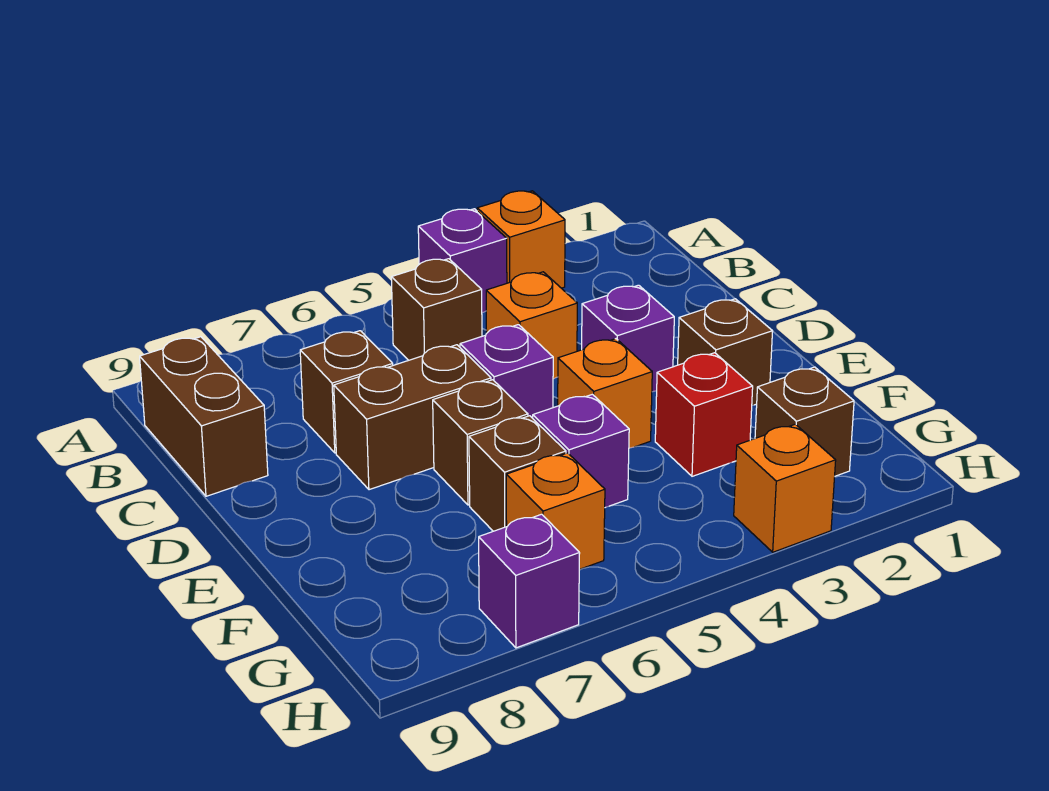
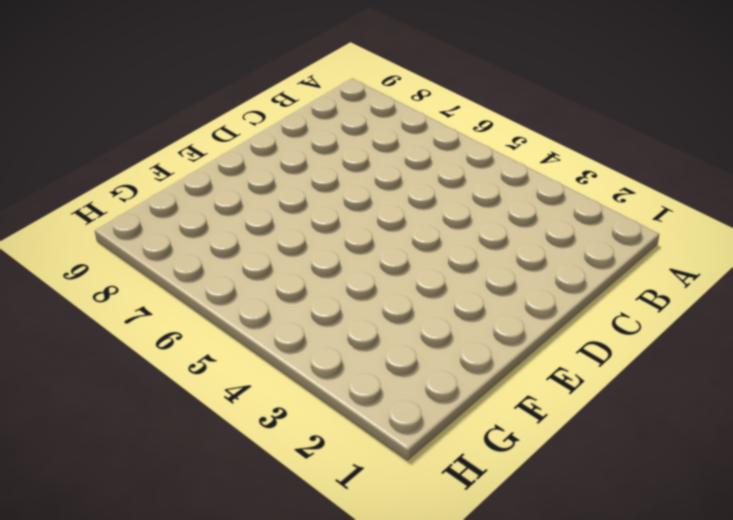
none -> orange 1x1 brick [477,191,565,288]
none -> purple 1x1 brick [418,209,507,313]
none -> brown 1x1 brick [391,259,482,360]

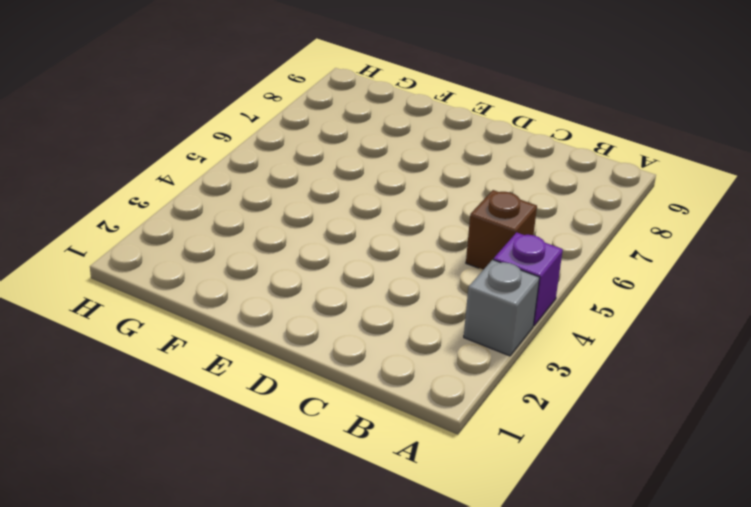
grey 1x1 brick [464,260,540,356] -> orange 1x1 brick [477,191,565,288]
none -> brown 1x2 brick [140,337,268,496]
none -> orange 1x1 brick [486,272,577,379]
none -> brown 1x1 brick [300,331,393,453]

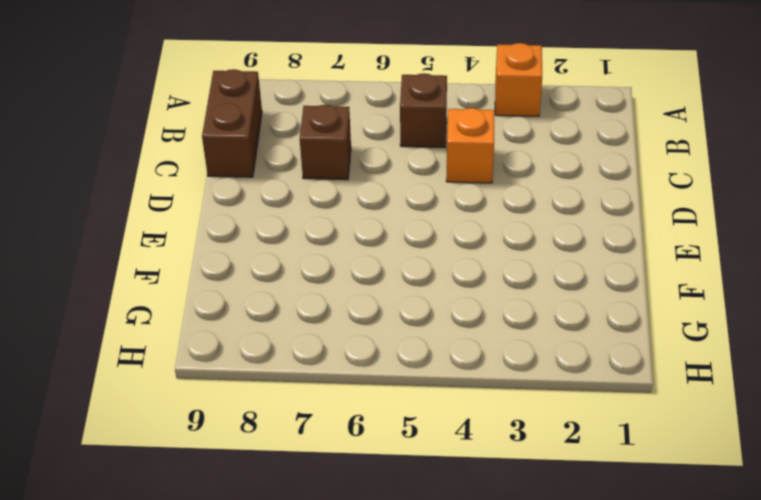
none -> purple 1x1 brick [418,209,507,313]
none -> purple 1x1 brick [582,285,674,392]
none -> purple 1x1 brick [460,325,553,418]

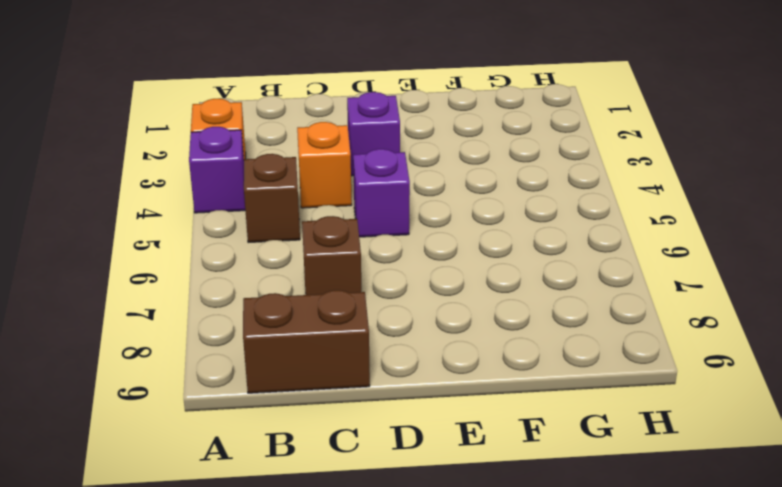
none -> brown 1x2 brick [334,345,491,490]
none -> brown 1x1 brick [678,299,773,405]
none -> orange 1x1 brick [558,339,652,448]

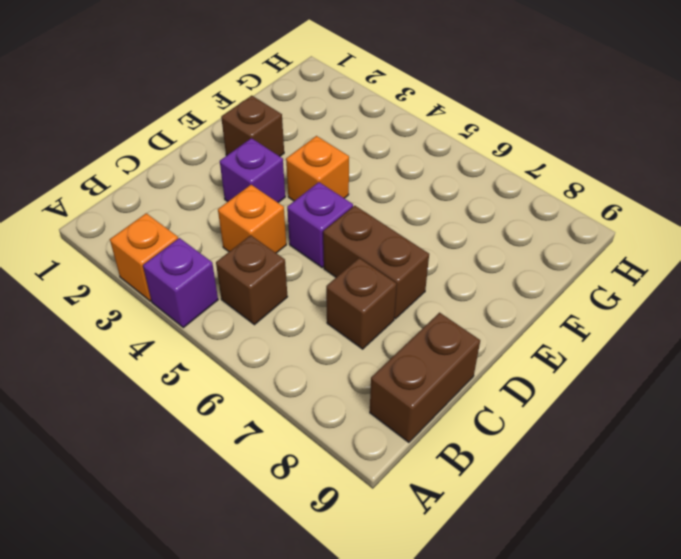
none -> brown 1x1 brick [433,380,528,505]
none -> red 1x1 brick [655,353,753,476]
none -> purple 1x1 brick [533,394,629,507]

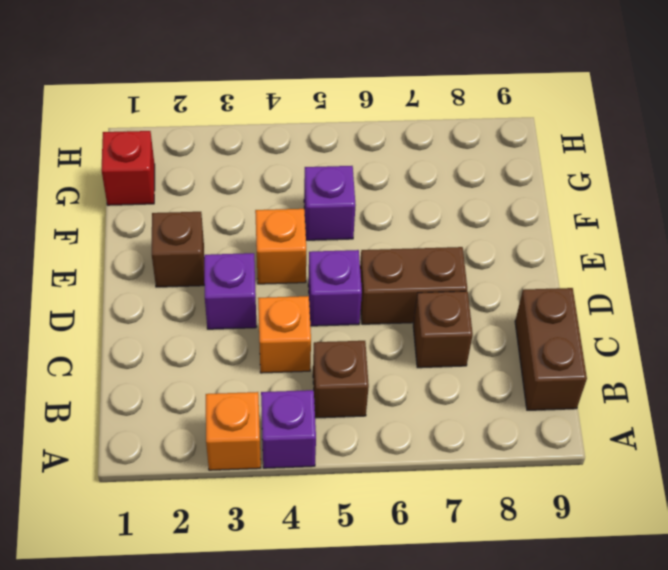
red 1x1 brick [101,131,155,205] -> red 1x1 brick moved to [655,353,753,476]
none -> brown 1x1 brick [433,380,528,505]
none -> brown 1x1 brick [469,416,566,531]
none -> brown 1x1 brick [755,367,854,476]

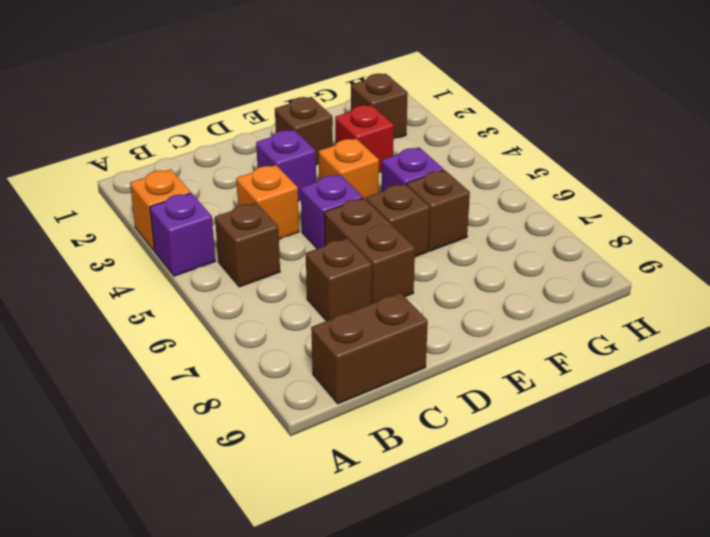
none -> orange 1x1 brick [506,453,605,569]
none -> orange 1x1 brick [734,424,836,552]
none -> purple 1x1 brick [479,514,580,648]

